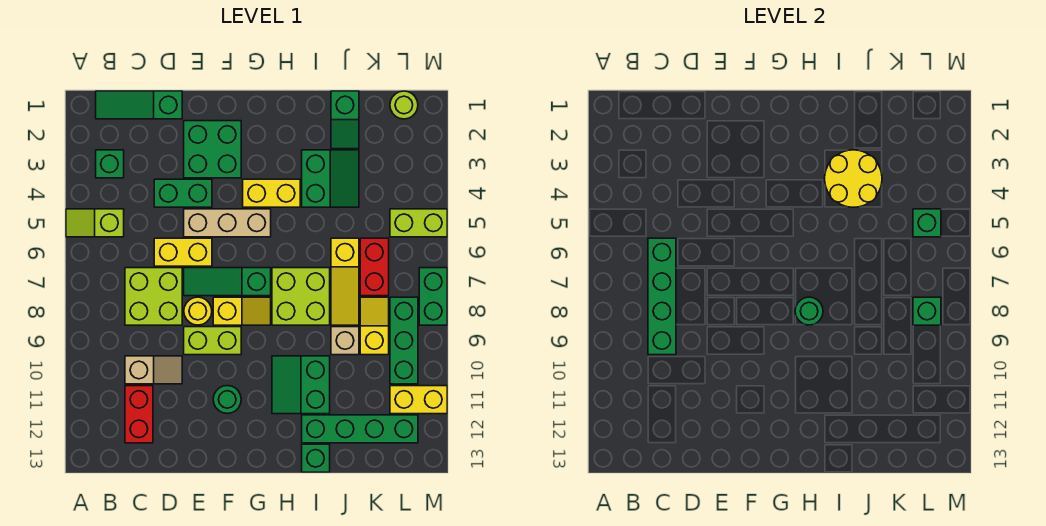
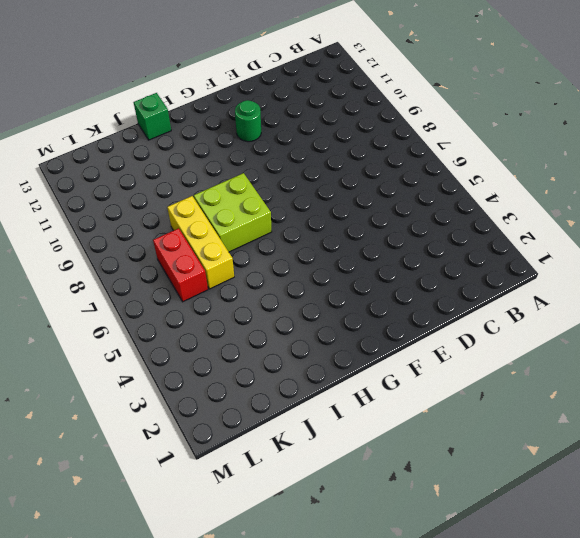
yellow 1x3 brick [167,196,234,289] -> yellow 1x3 slope [331,238,359,325]
none -> lime 1x2 slope [66,209,124,237]
none -> green 1x3 slope [96,91,182,119]
none -> green 1x1 brick [96,150,124,178]
none -> lime 2x2 brick [125,268,182,325]

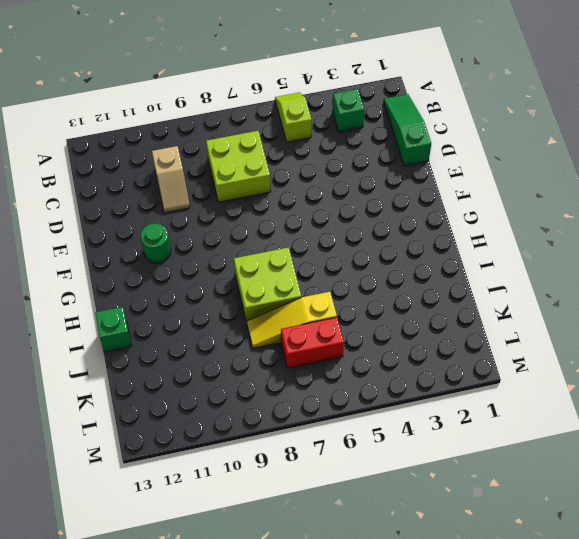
none -> red 1x2 brick [125,386,153,443]
none -> green 1x2 brick [154,179,212,207]
none -> yellow 1x2 brick [154,238,212,266]
none -> green 2x2 brick [184,121,241,178]

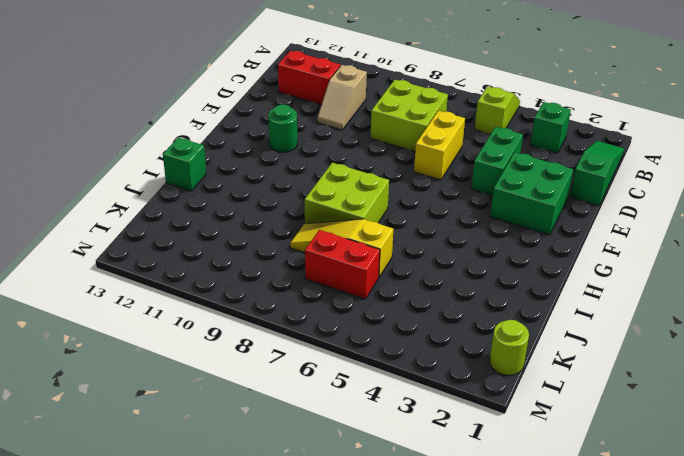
none -> tan 1x3 brick [184,209,271,237]
none -> green 1x3 slope [184,268,271,296]
none -> yellow 1x1 round brick [184,297,212,325]
none -> lime 1x2 brick [184,327,241,355]

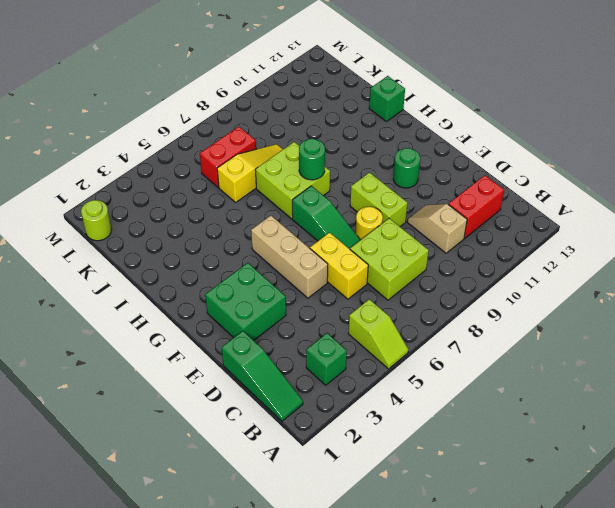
none -> green 1x2 brick [154,179,212,207]
none -> yellow 1x2 slope [213,297,271,325]
none -> yellow 1x2 brick [243,179,300,207]
none -> green 2x2 slope [272,356,330,414]

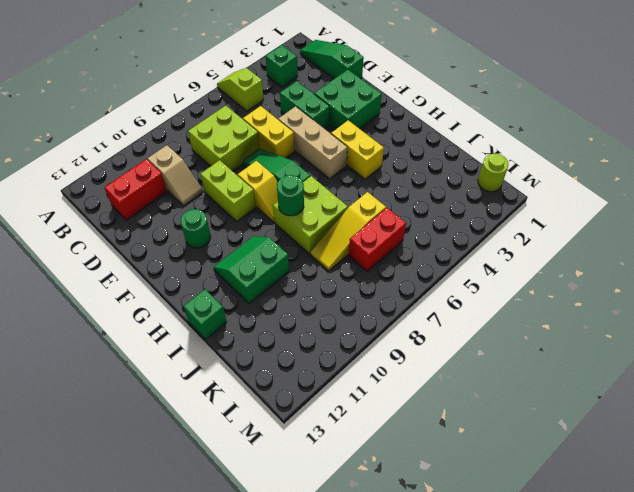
none -> yellow 1x1 round brick [184,297,212,325]
none -> green 2x2 slope [302,150,359,207]
none -> green 1x4 brick [302,415,418,443]
none -> green 1x2 slope [331,91,359,149]

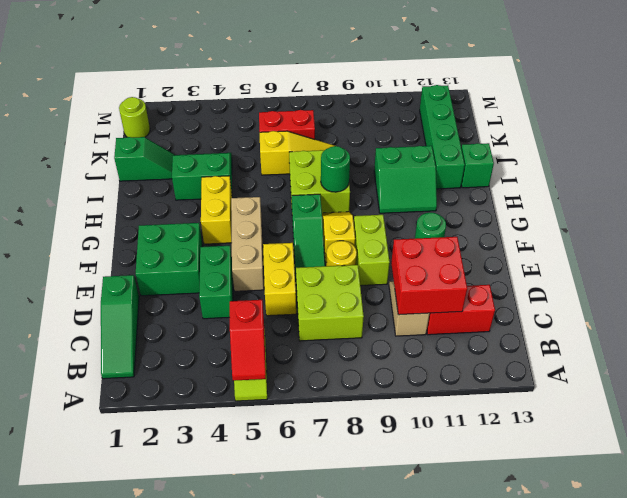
red 1x2 slope [230,300,266,381] -> none
red 2x2 brick [391,237,467,315] -> none
none -> green 1x1 brick [96,150,124,178]
none -> tan 1x1 brick [331,327,359,355]
none -> yellow 1x2 slope [360,297,389,355]
none -> lime 1x2 brick [390,209,447,237]

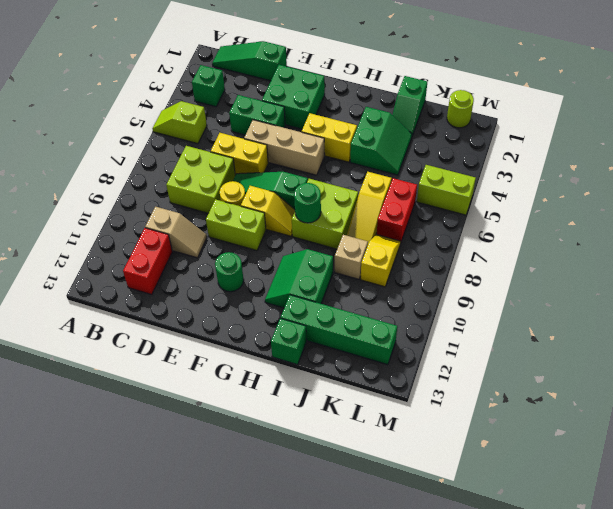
none -> green 1x3 brick [390,297,418,384]
none -> yellow 1x2 brick [390,386,447,414]
none -> green 1x2 brick [419,268,447,325]
none -> green 1x4 brick [648,238,676,355]

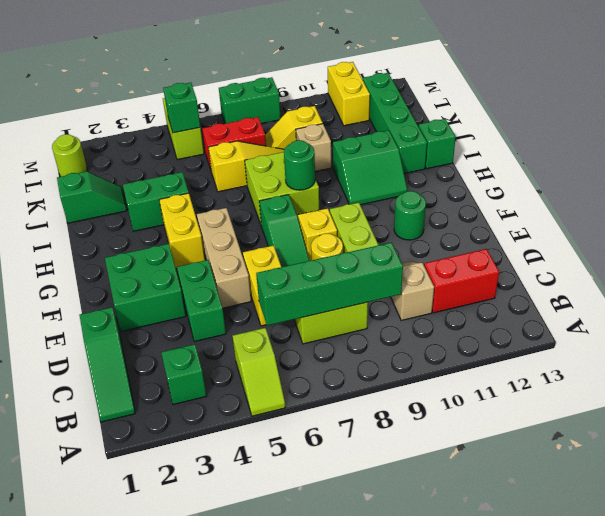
none -> green 1x3 brick [390,297,418,384]
none -> yellow 2x2 round brick [825,150,882,207]
none -> green 1x1 brick [913,297,941,325]

